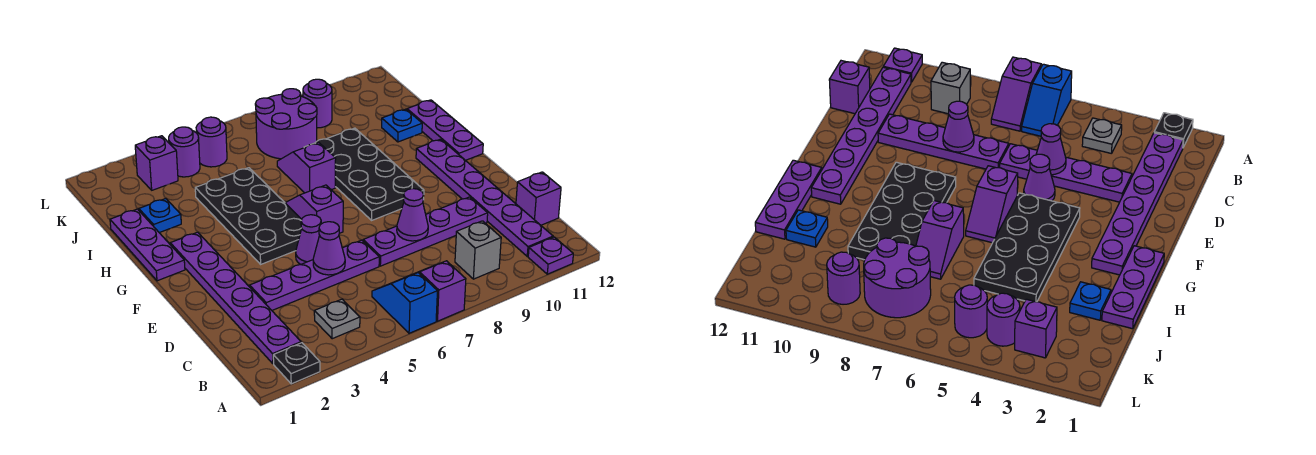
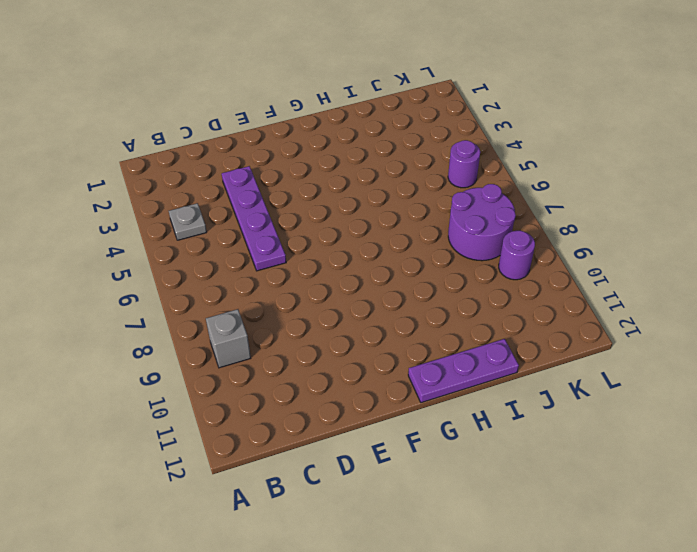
none -> black 1x1 plate [273,343,320,384]
none -> blue 1x2 slope [372,273,437,333]
none -> purple 1x2 slope [410,261,466,321]

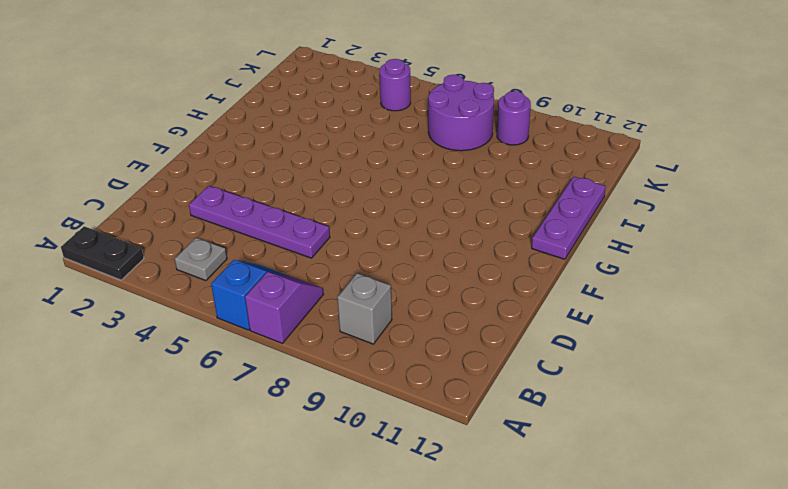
black 1x2 plate [61,226,144,280] -> black 1x1 plate [273,343,320,384]
none -> purple 1x1 plate [528,237,573,274]
none -> purple 1x6 plate [170,232,301,364]
none -> purple 1x6 plate [416,139,553,256]

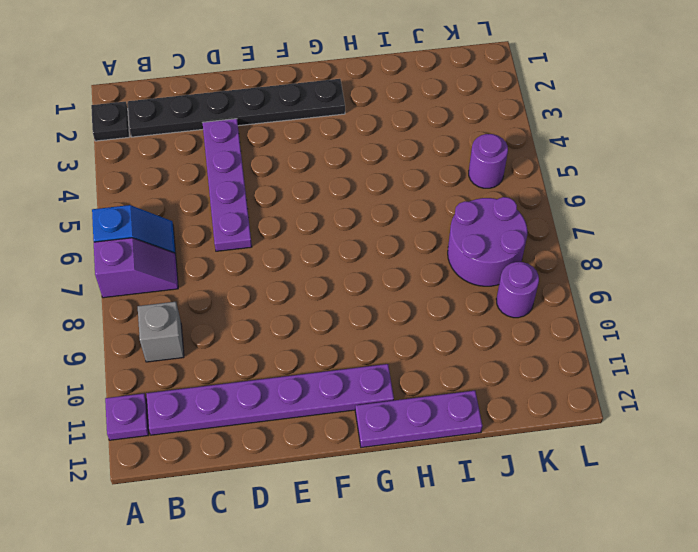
black 1x6 plate [128,79,345,137] -> purple 1x6 plate [170,232,301,364]
none -> grey 1x1 plate [314,299,360,339]
none -> purple 1x1 brick [516,172,561,225]
none -> purple 1x4 plate [363,197,488,266]

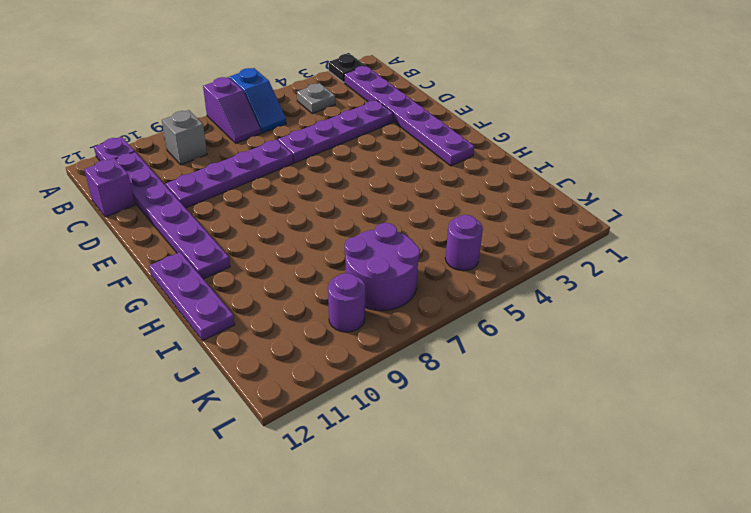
none -> purple 1x1 cone [296,215,321,265]
none -> black 2x4 plate [195,168,302,264]
none -> purple 1x2 slope [286,185,343,233]

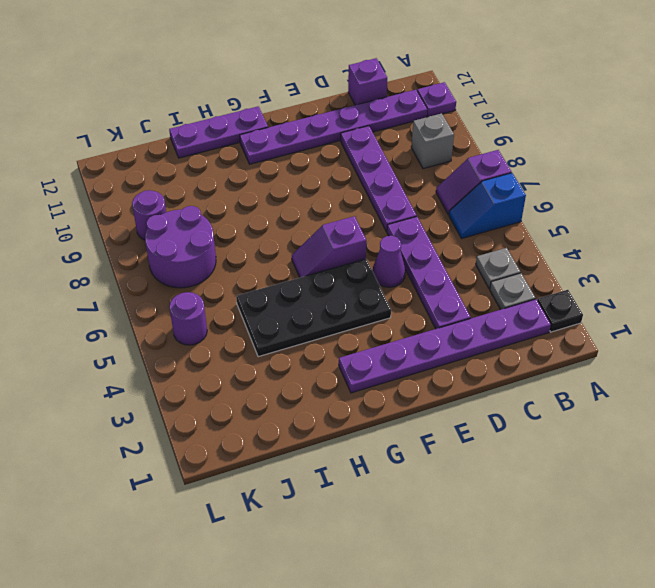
grey 1x1 plate [490,273,535,310] -> none
none -> black 2x4 plate [304,128,424,220]
none -> purple 1x3 plate [110,209,185,281]
none -> purple 1x2 slope [277,142,336,193]

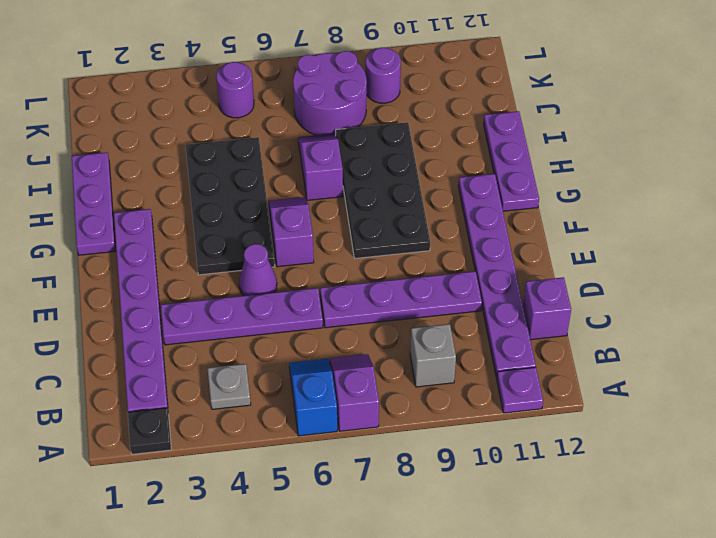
none -> blue 1x1 plate [139,199,181,233]
none -> blue 1x1 plate [382,109,422,142]
none -> purple 1x1 brick [135,136,178,190]

